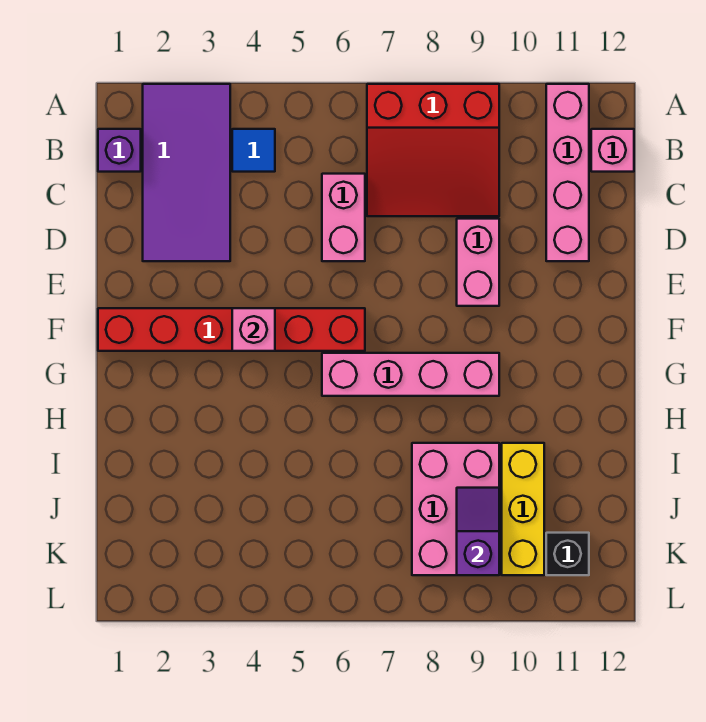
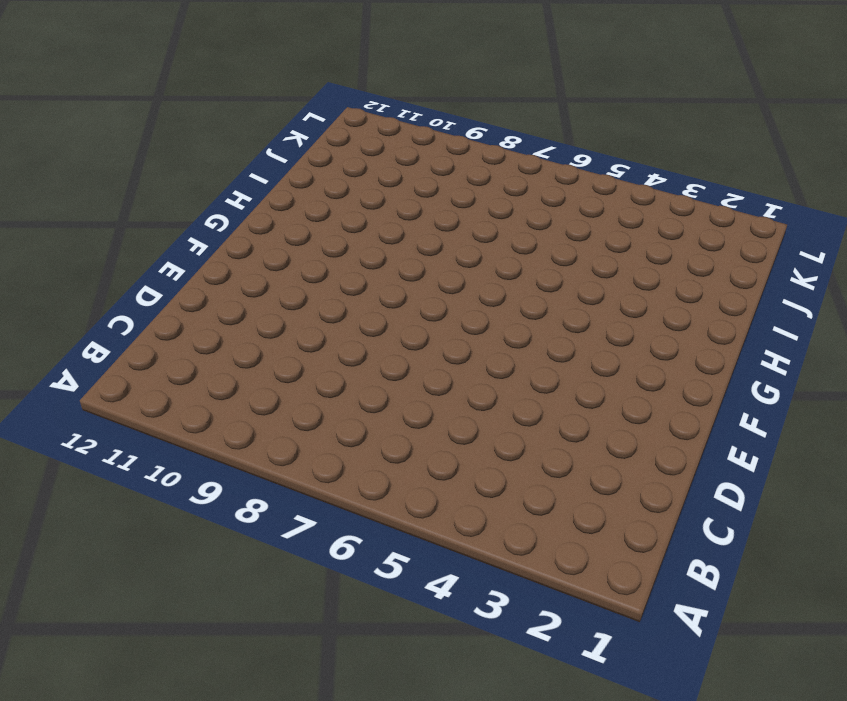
none -> purple 2x4 tile [143,84,230,261]
none -> red 3x3 slope [367,84,499,216]
none -> pink 1x4 brick [546,84,589,261]

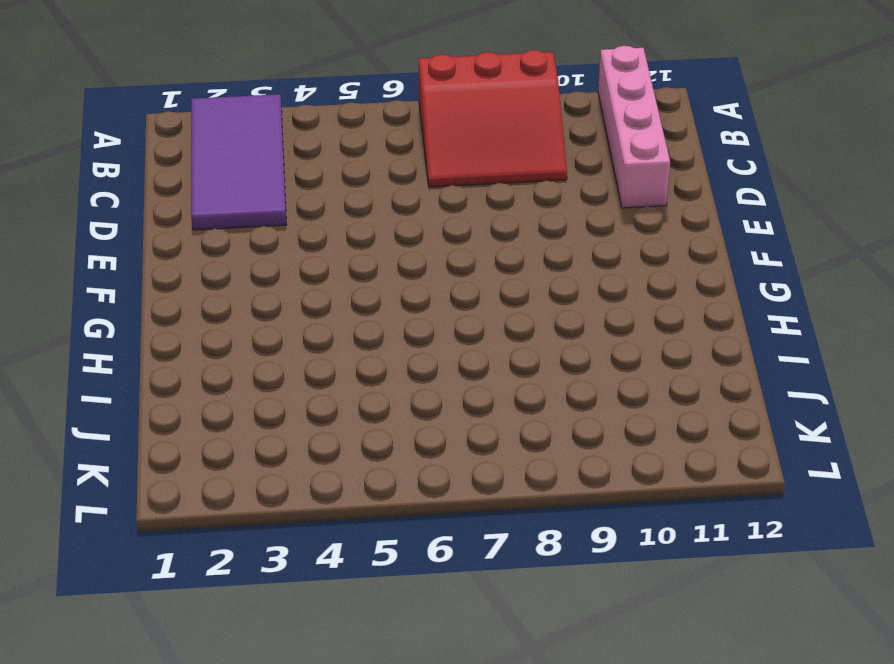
none -> purple 1x1 brick [98,129,141,172]
none -> blue 1x1 tile [232,129,275,172]
none -> pink 1x1 brick [591,129,634,172]

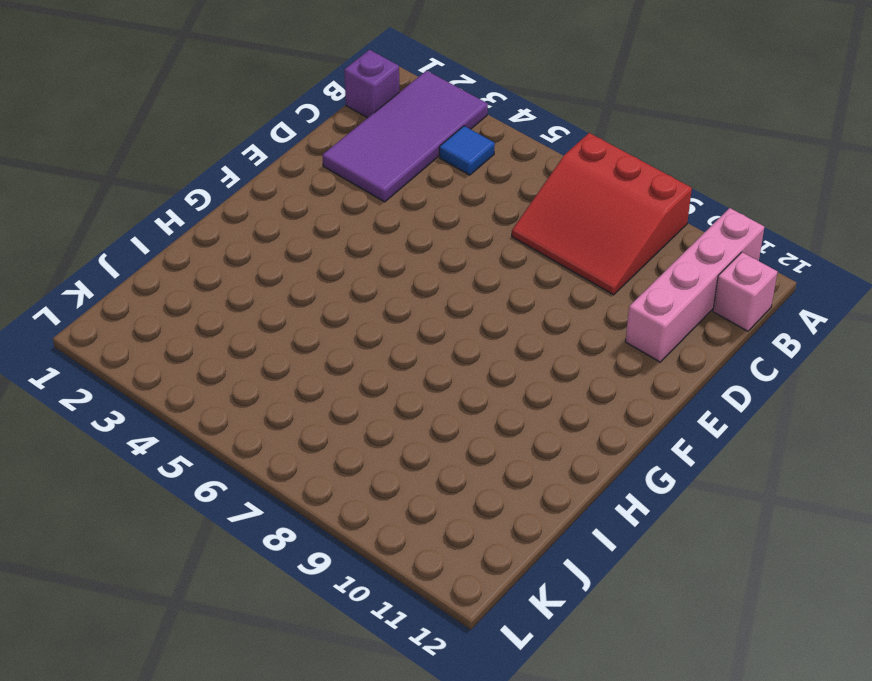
none -> pink 1x2 brick [322,174,365,261]
none -> pink 1x2 brick [457,219,499,306]
none -> red 1x6 brick [98,308,365,351]

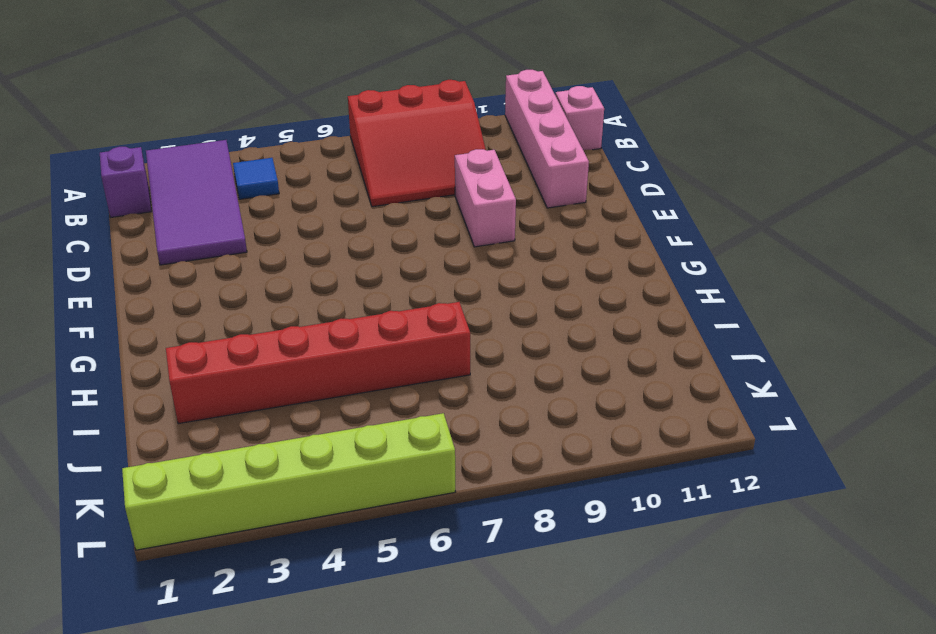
red 1x6 brick [166,302,470,424] -> red 1x6 brick moved to [98,308,365,351]
lime 1x6 brick [122,413,455,550] -> none
none -> pink 1x2 brick [322,174,365,261]
none -> pink 1x4 brick [322,353,499,396]
none -> pink 2x3 brick [412,443,499,575]

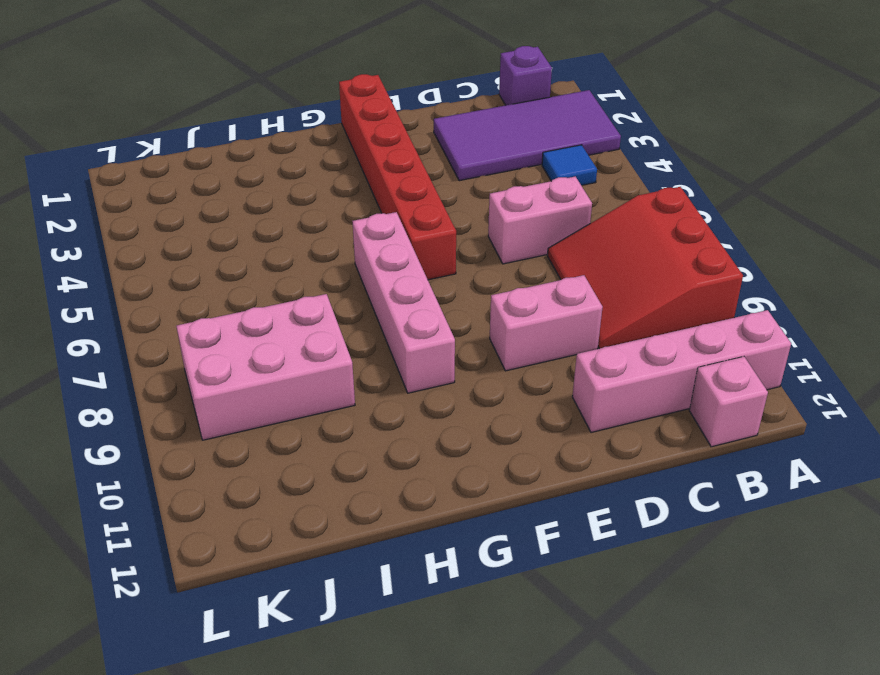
none -> yellow 1x3 brick [502,443,544,575]
none -> black 1x1 brick [546,533,589,575]
none -> pink 1x1 brick [232,308,275,351]

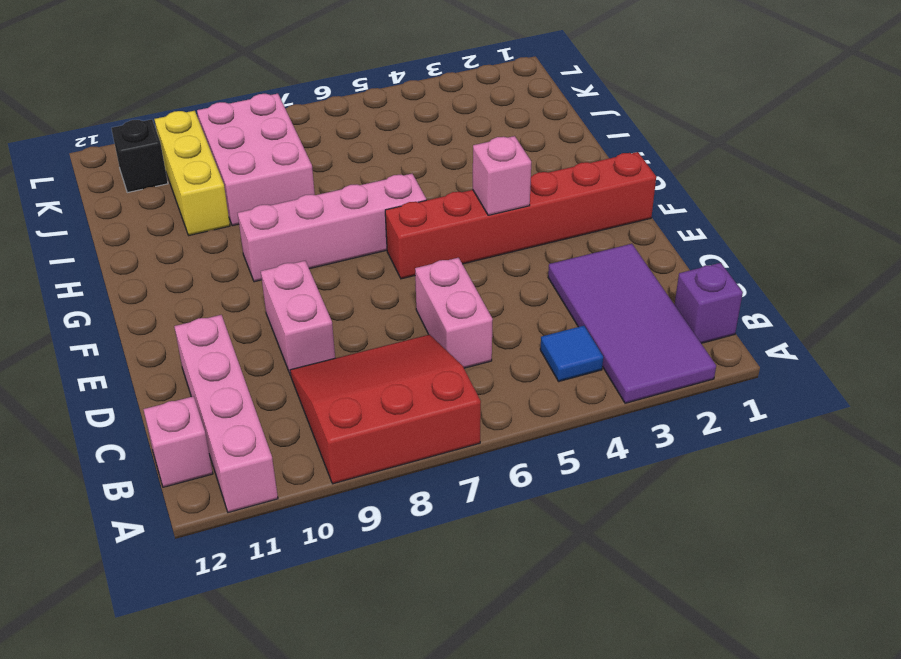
none -> purple 1x2 slope [457,488,499,575]

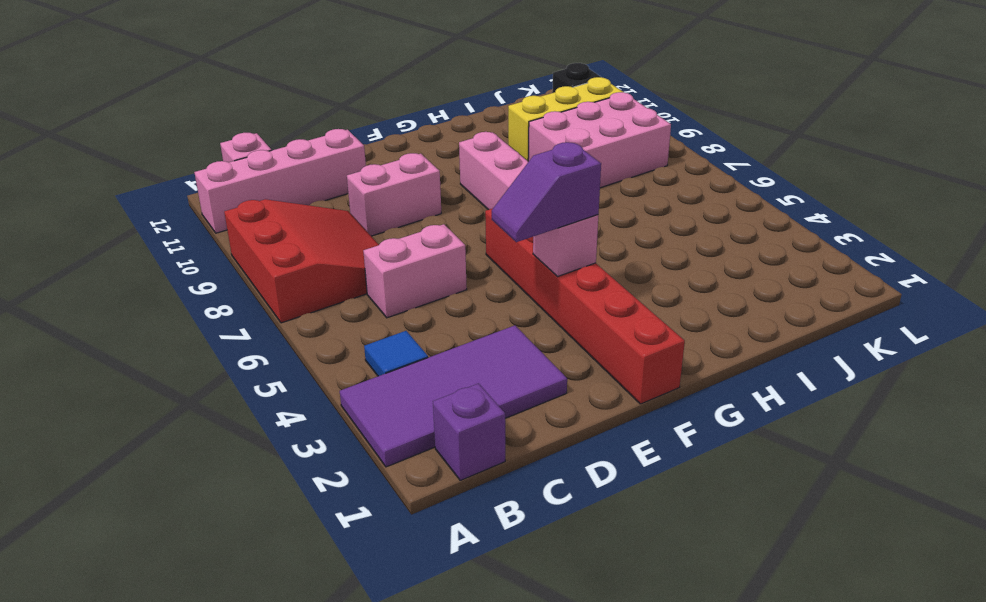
purple 1x2 slope [492,142,601,242] -> purple 1x2 slope moved to [457,488,499,575]

